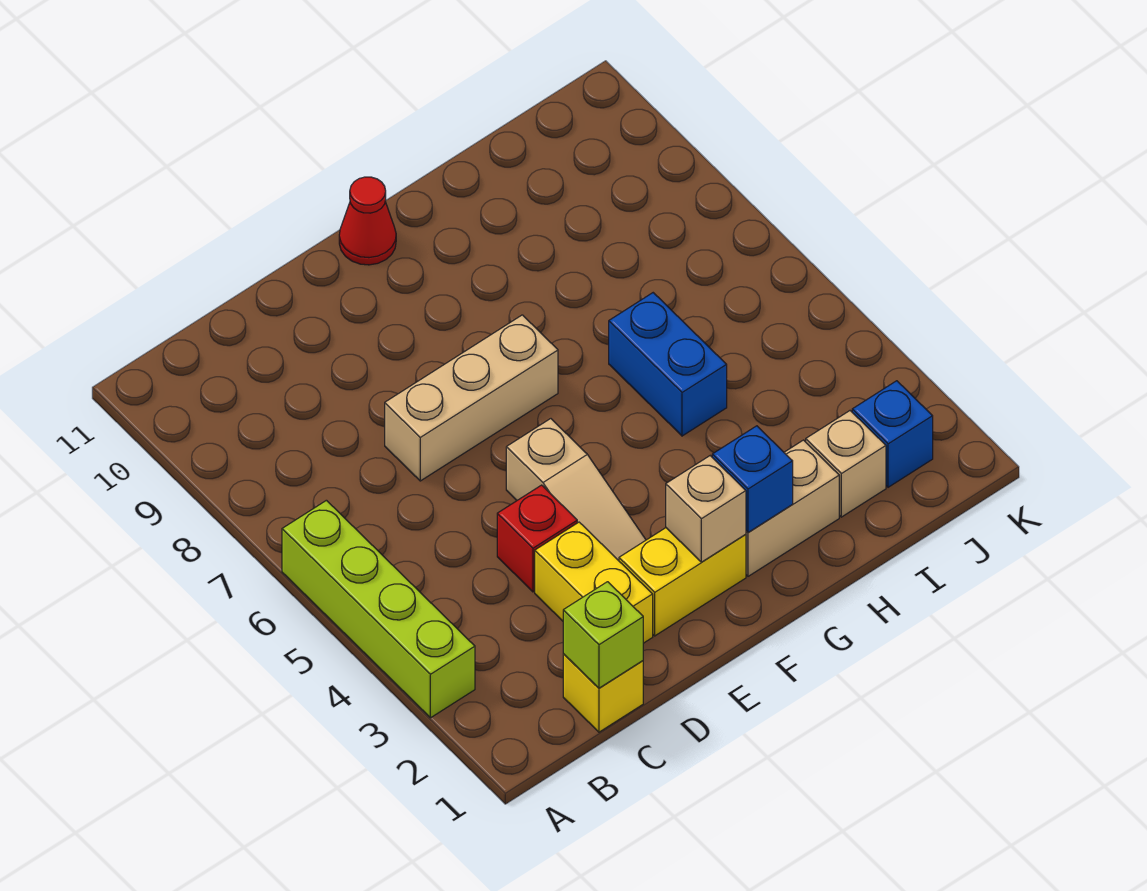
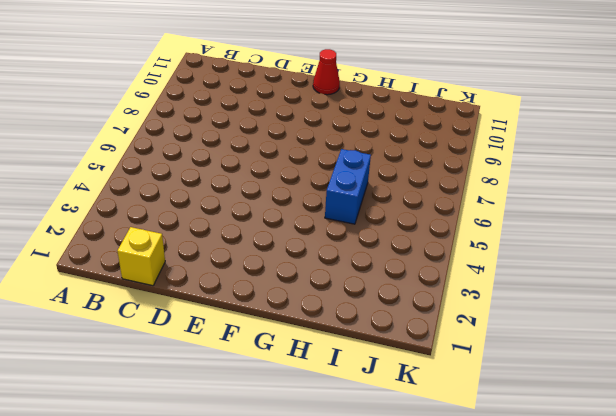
none -> lime 1x4 brick [282,500,475,718]
none -> yellow 1x2 brick [535,522,653,643]
none -> red 1x1 brick [497,485,577,592]

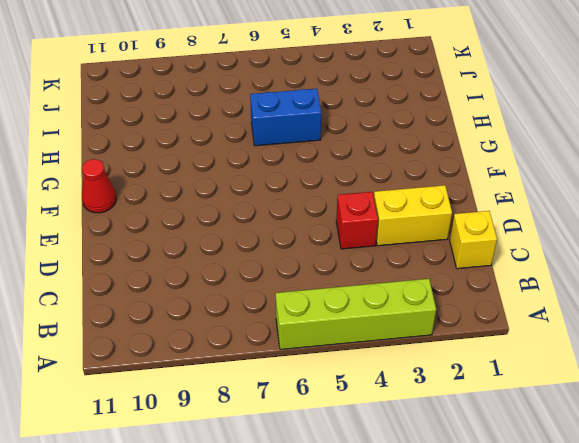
none -> tan 1x3 brick [385,315,558,481]
none -> yellow 1x2 brick [619,528,746,636]
none -> tan 1x3 slope [506,419,646,561]

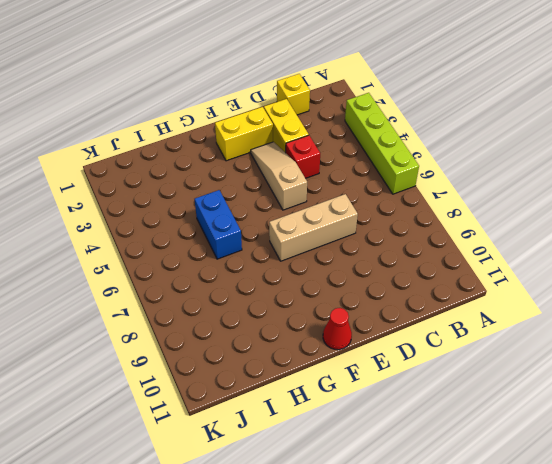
none -> tan 1x2 brick [746,440,839,576]
none -> tan 1x1 brick [806,411,886,517]
none -> blue 1x1 brick [852,381,933,487]

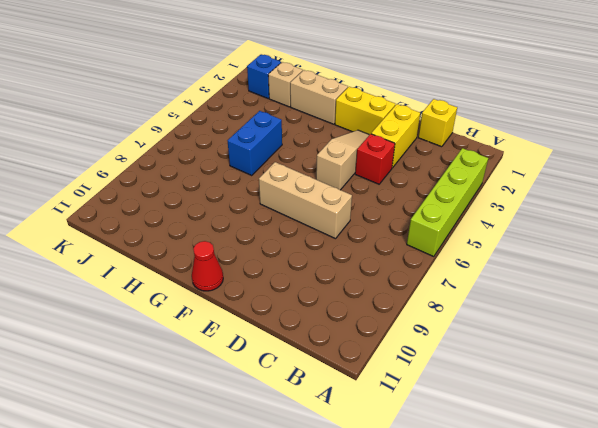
none -> lime 1x1 brick [563,582,643,688]
none -> tan 1x1 brick [666,456,746,562]
none -> blue 1x1 brick [712,426,793,532]

